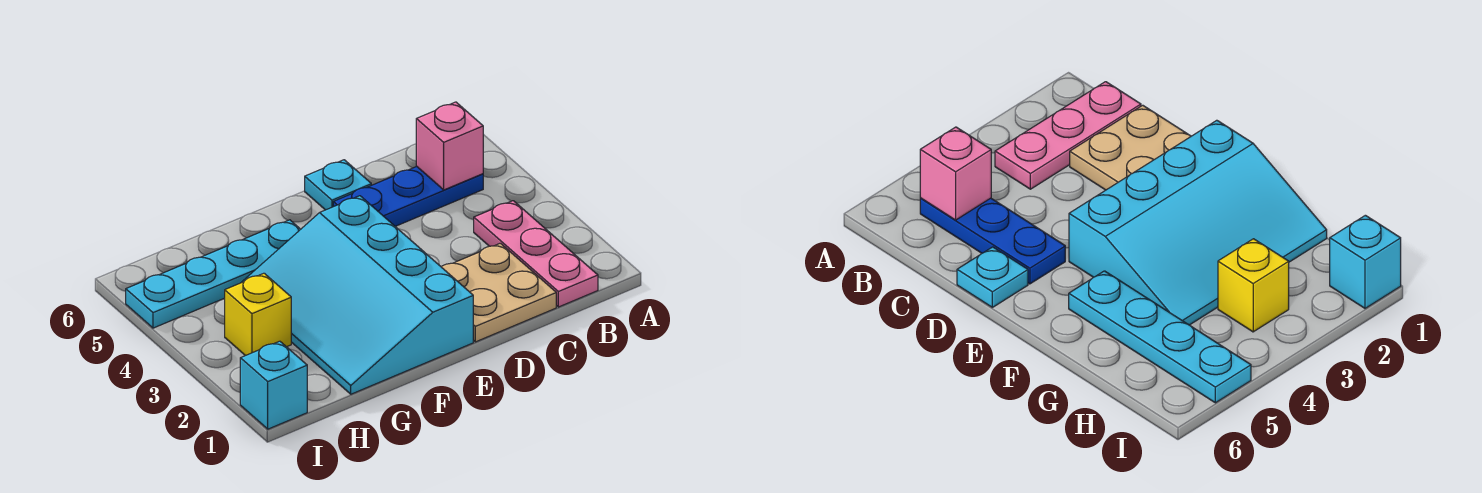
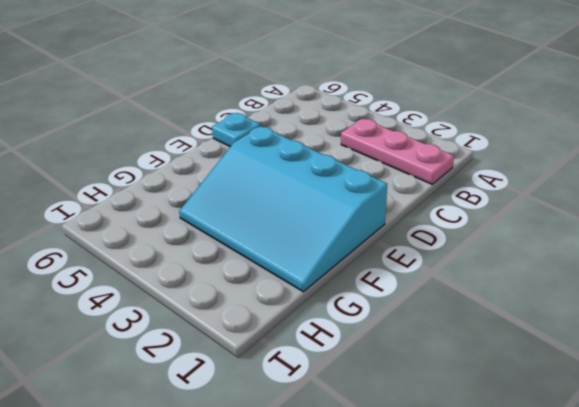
none -> blue 1x3 plate [333,166,483,226]
none -> tan 2x2 plate [442,243,556,342]

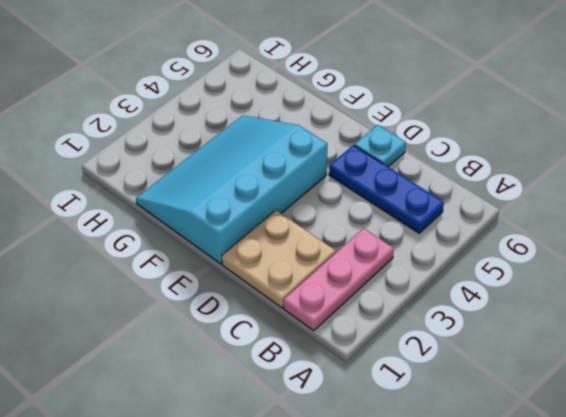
none -> cyan 1x4 plate [126,220,300,328]
none -> yellow 1x1 brick [225,273,291,356]

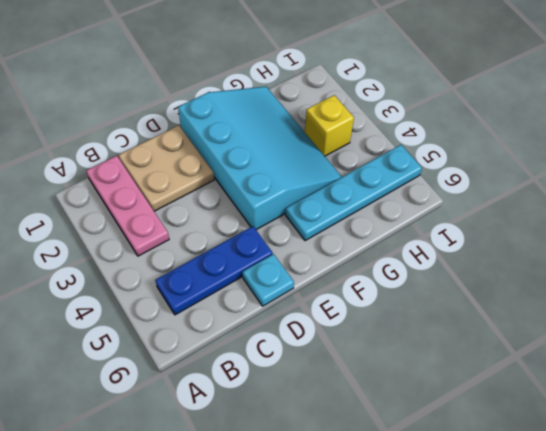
none -> cyan 1x1 brick [240,341,307,429]
none -> pink 1x1 brick [416,102,483,190]

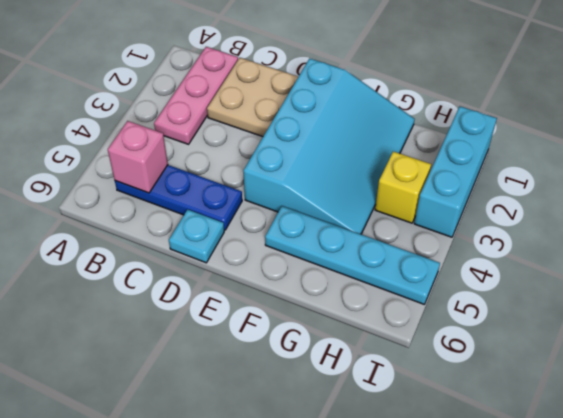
cyan 1x3 brick [414,106,497,237] -> cyan 1x1 brick [240,341,307,429]

